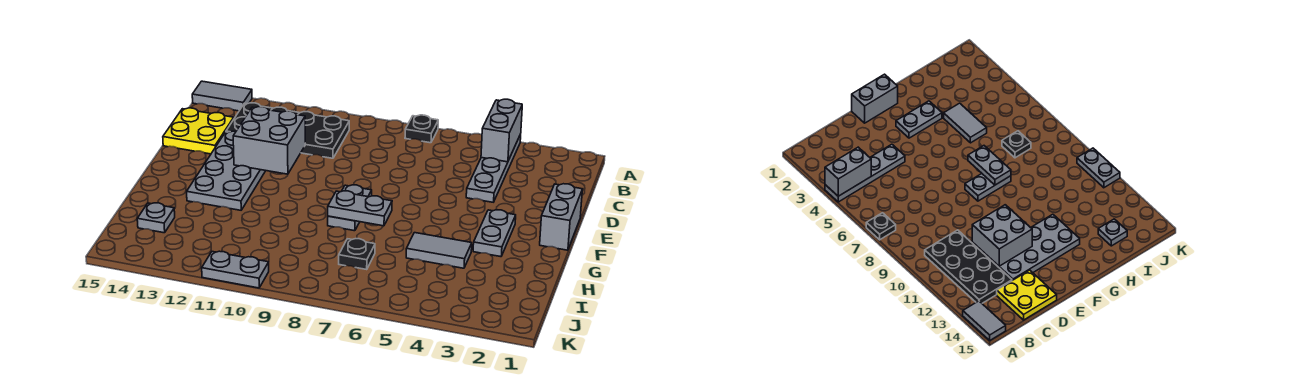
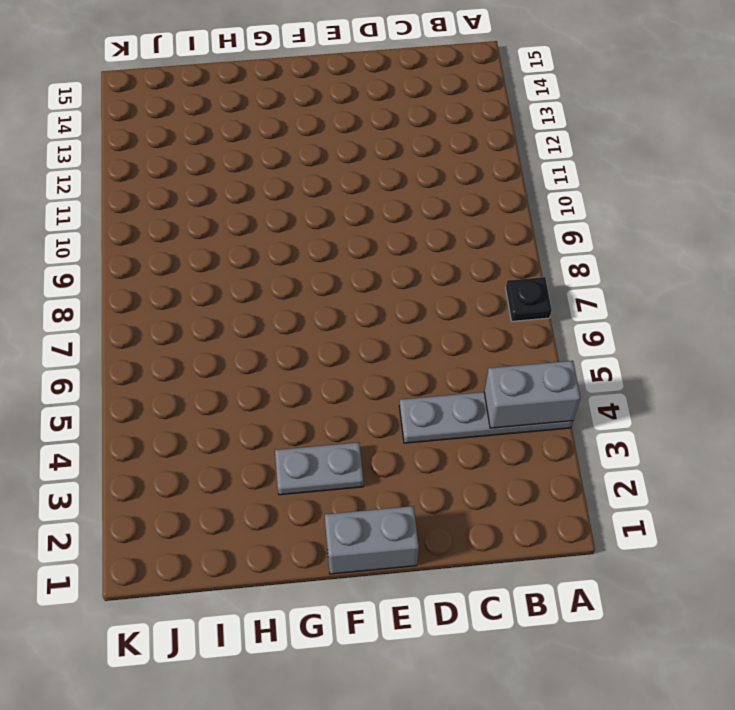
none -> grey 1x2 tile [192,81,252,111]
none -> black 2x4 plate [226,103,349,158]
none -> yellow 2x2 plate [163,108,234,154]

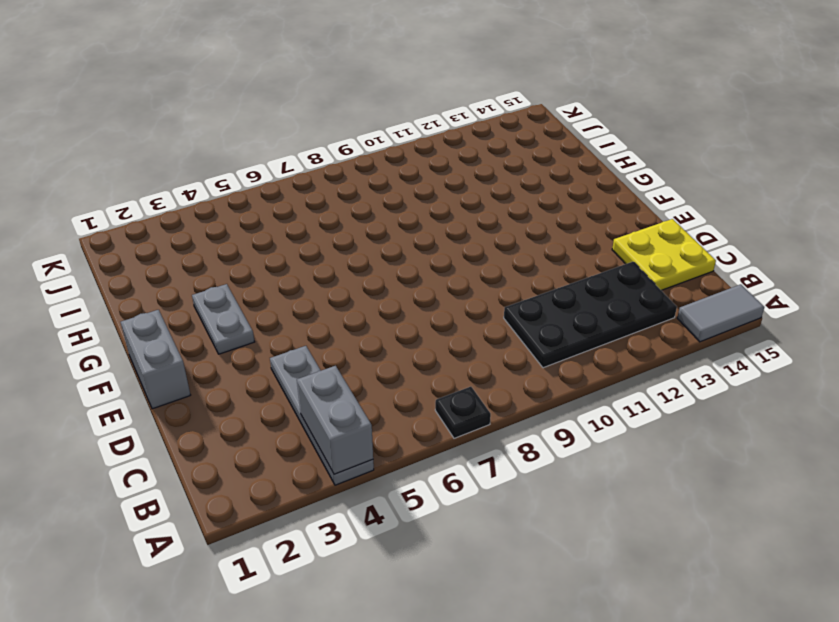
none -> grey 2x4 plate [187,131,266,210]
none -> grey 1x2 plate [328,185,372,231]
none -> grey 1x2 tile [406,233,472,268]

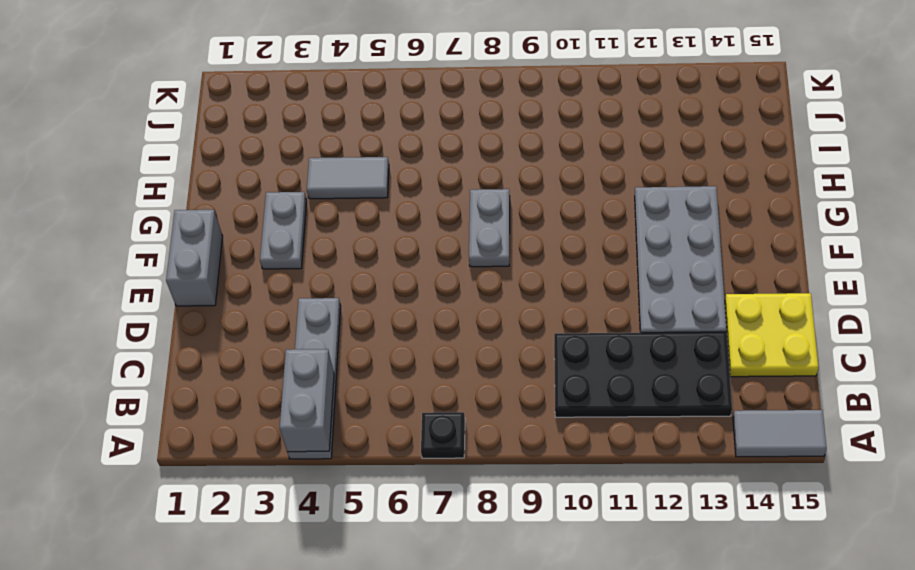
none -> black 1x1 plate [339,239,375,269]
none -> grey 1x1 plate [137,203,175,233]
none -> grey 1x2 plate [202,251,269,288]

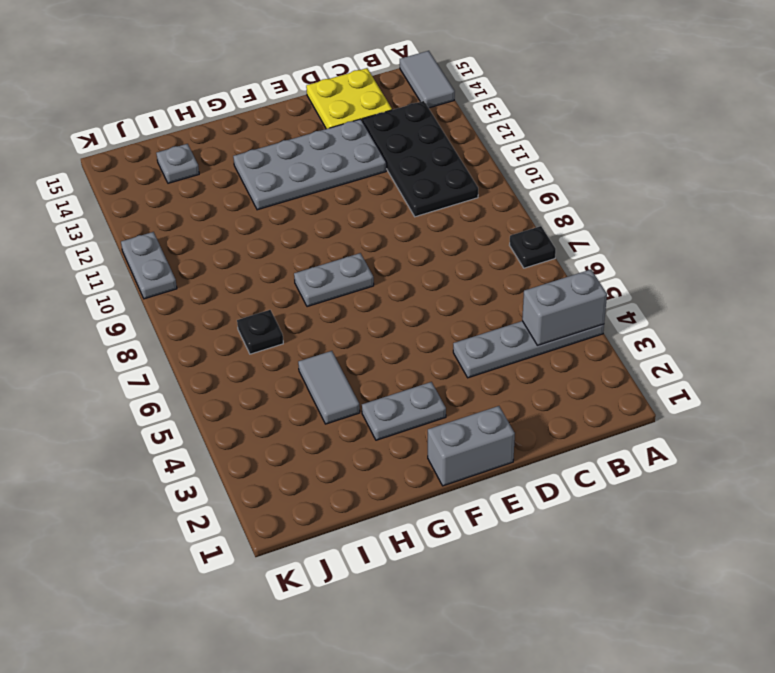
none -> grey 2x2 brick [233,107,305,174]
none -> grey 1x2 plate [328,191,392,226]

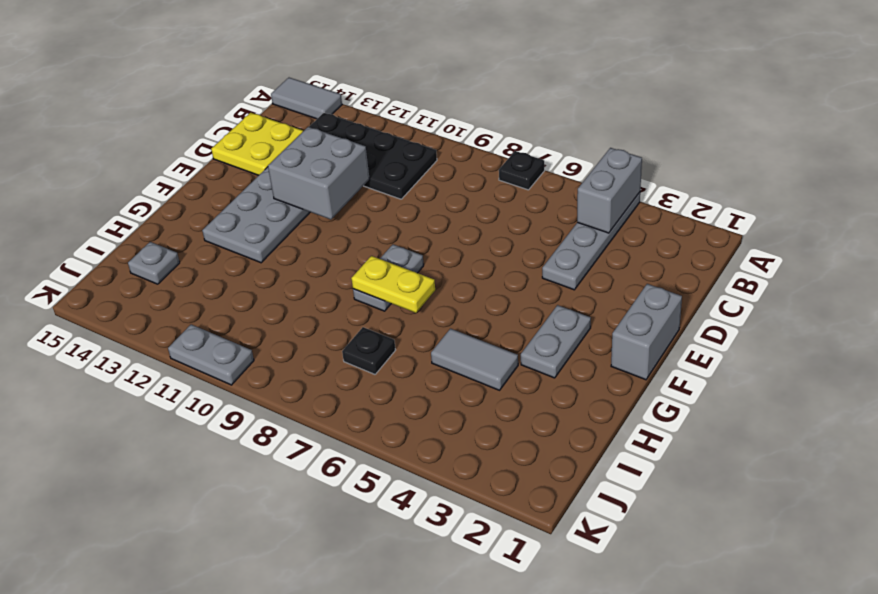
yellow 1x2 plate [351,256,435,313] -> grey 1x2 plate [328,191,392,226]

